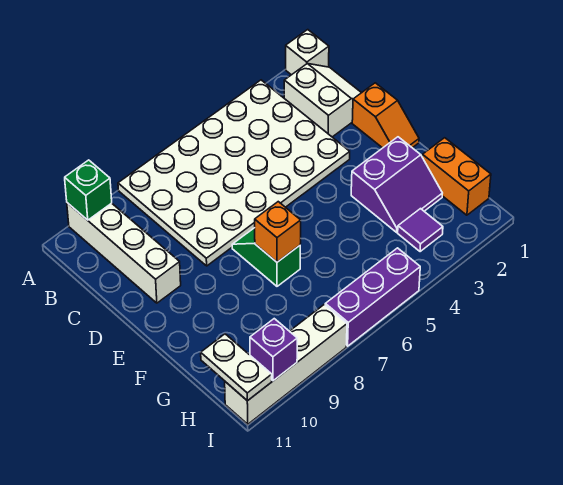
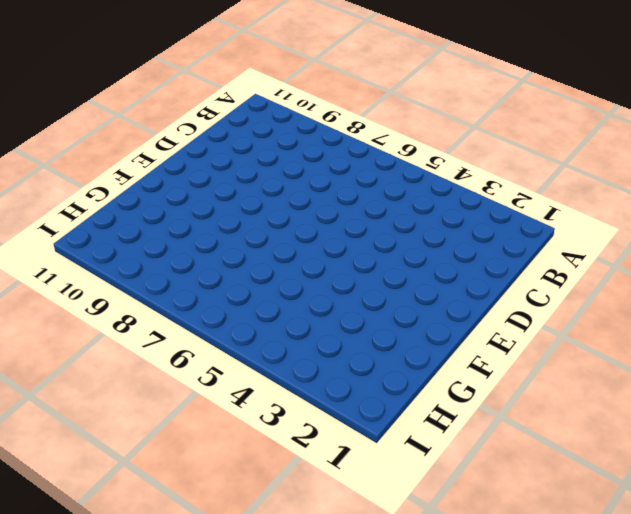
none -> white 1x1 brick [286,30,329,75]
none -> white 4x6 plate [118,80,350,266]
none -> white 1x4 brick [67,203,181,303]

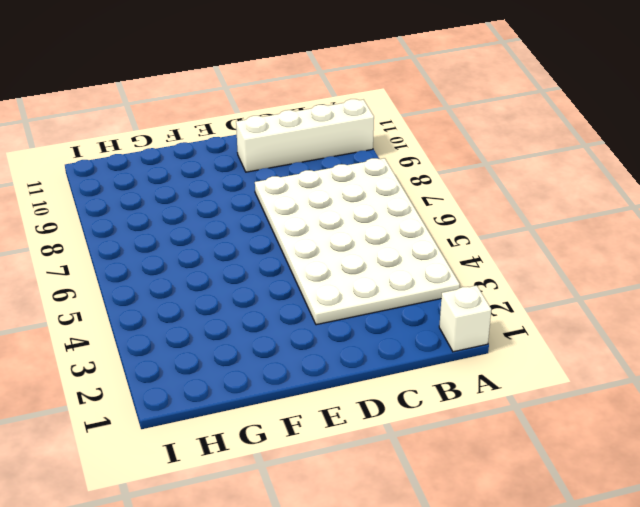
none -> white 2x2 slope [284,64,361,137]
none -> orange 1x2 slope [352,83,419,148]
none -> green 1x2 slope [232,228,300,286]

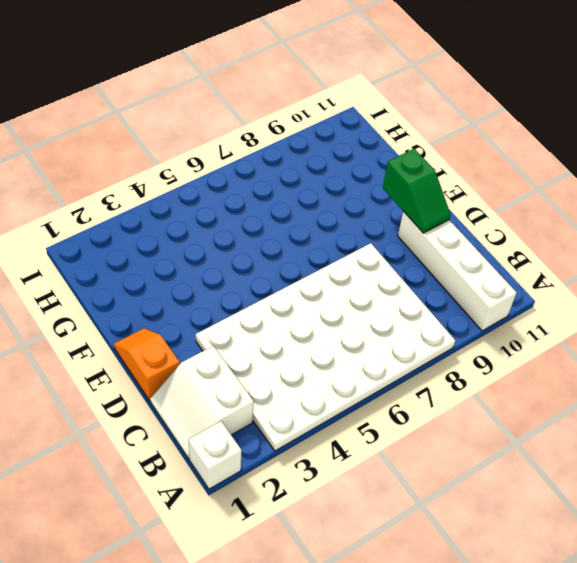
green 1x2 slope [383,149,451,233] -> green 1x2 slope moved to [232,228,300,286]
none -> purple 2x2 slope [351,137,442,232]
none -> orange 1x2 brick [422,138,491,215]
none -> purple 1x1 tile [398,209,443,252]

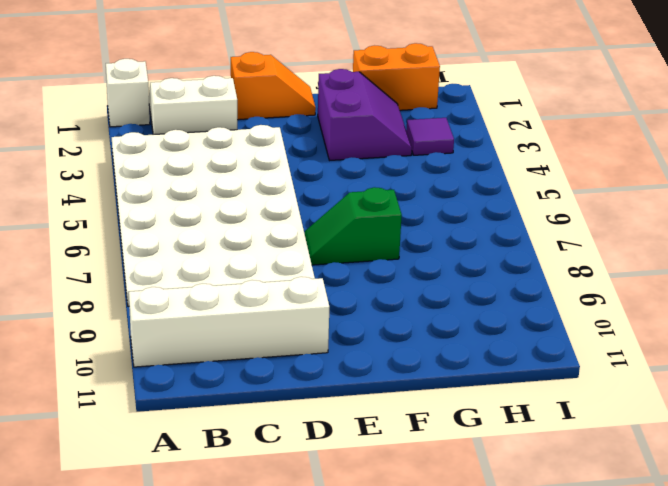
none -> purple 1x3 brick [325,248,420,346]
none -> white 1x4 brick [225,305,347,424]
none -> green 1x1 brick [65,160,112,220]

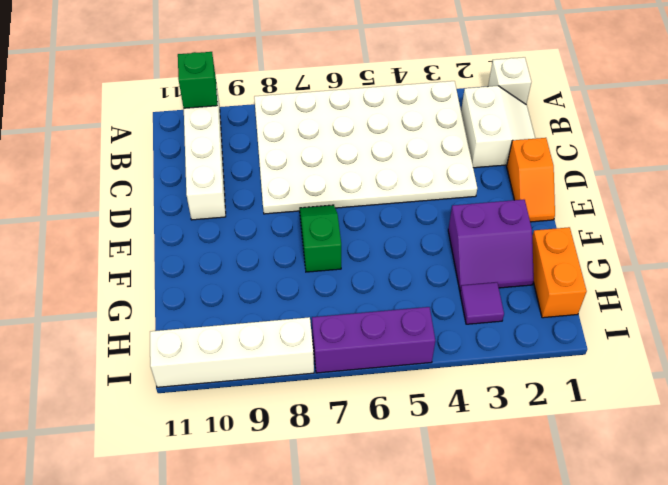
none -> orange 1x1 brick [255,202,301,262]
none -> white 1x2 plate [201,334,272,401]
none -> purple 1x1 brick [250,319,297,381]

